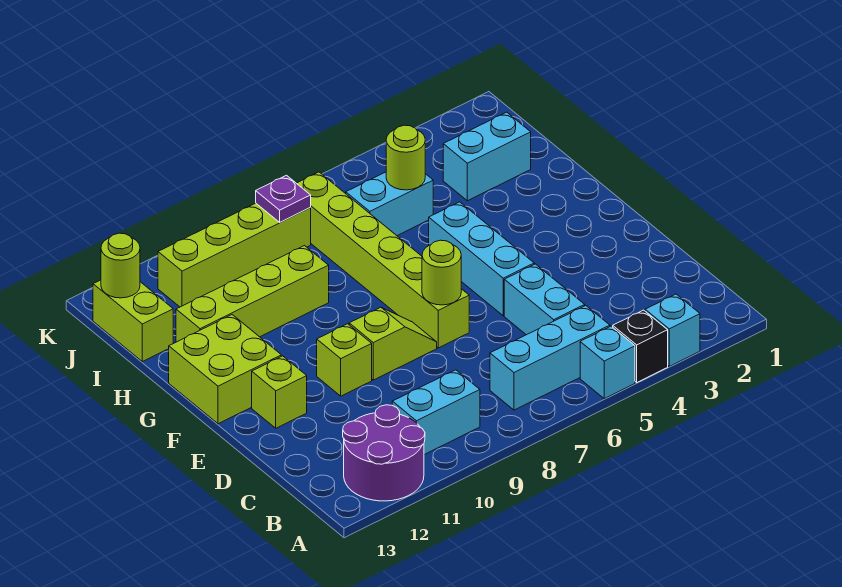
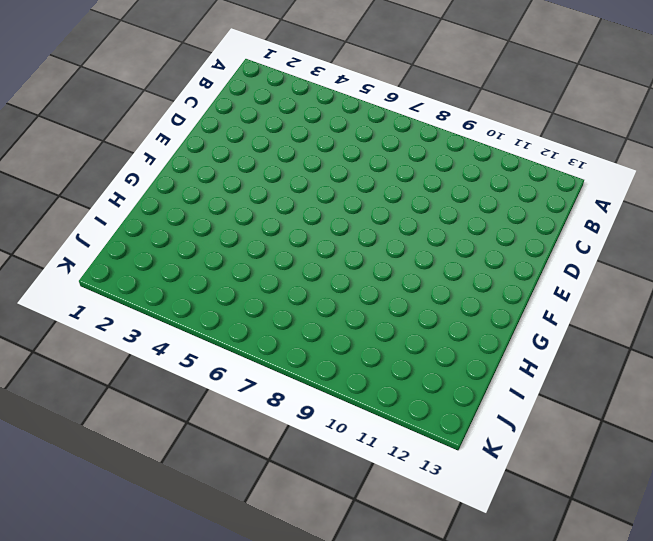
none -> cyan 1x1 brick [645,294,700,366]
none -> black 1x1 brick [613,310,668,382]
none -> cyan 1x1 brick [580,326,635,399]

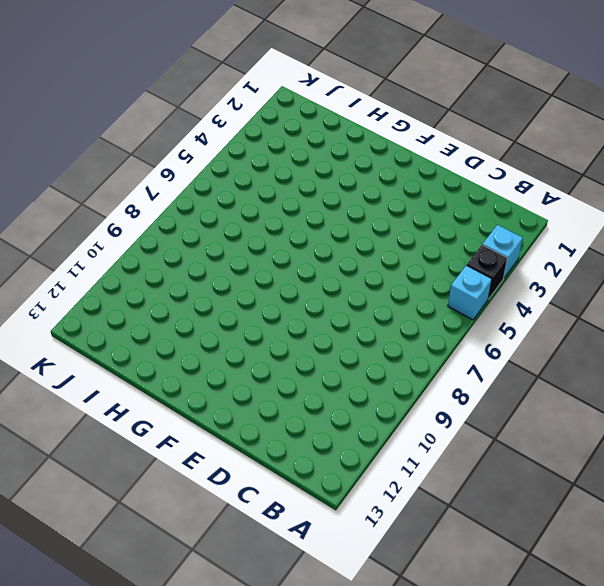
none -> purple 2x2 round brick [343,405,425,501]
none -> cyan 1x3 brick [490,306,610,410]
none -> cyan 1x2 brick [392,370,480,455]

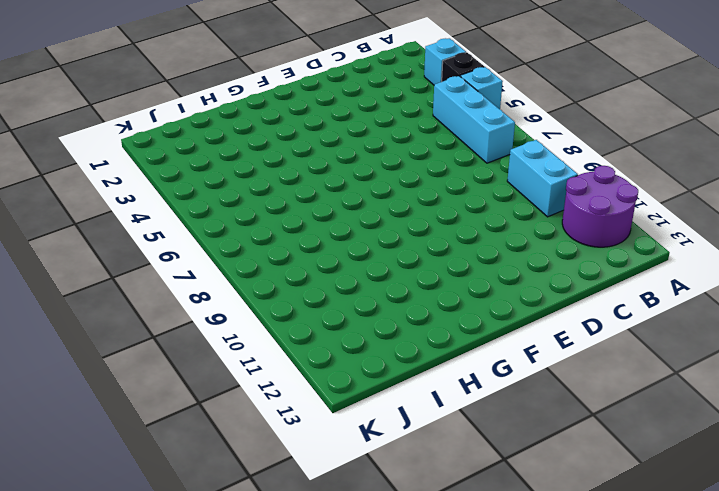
none -> cyan 1x2 brick [504,264,585,335]
none -> cyan 1x3 brick [429,202,534,316]
none -> lime 1x6 brick [297,172,469,348]

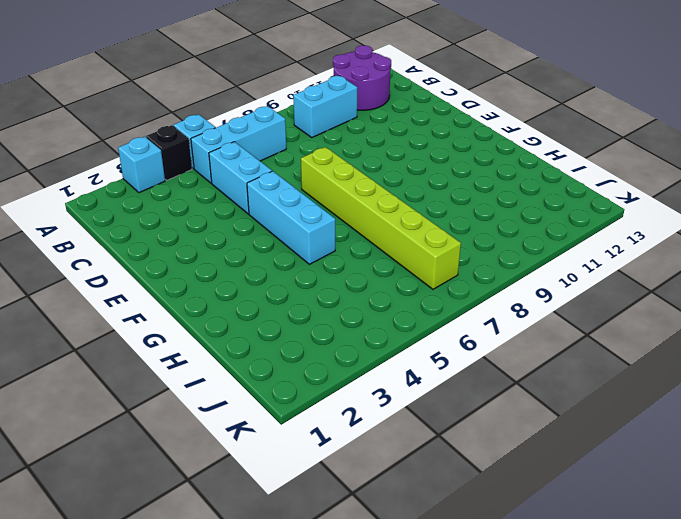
none -> lime 1x2 slope [349,307,437,380]
none -> lime 1x1 brick [317,324,372,396]
none -> lime 1x1 brick [252,356,307,428]

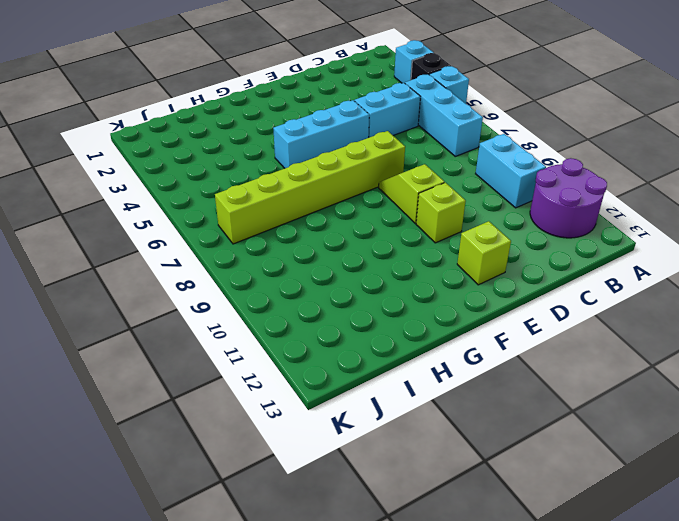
none -> lime 2x2 brick [169,315,281,424]
none -> lime 1x4 brick [176,246,329,342]
none -> cyan 1x2 brick [443,112,531,201]

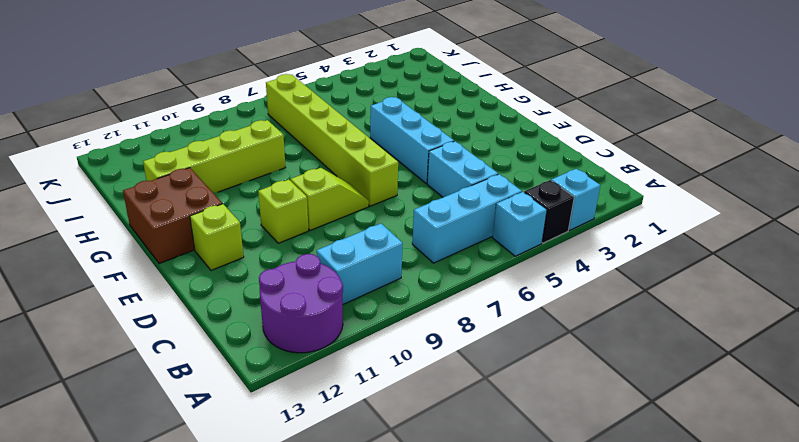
brown 2x2 brick [123,168,222,264] -> lime 2x2 brick [169,315,281,424]
none -> cyan 1x2 brick [443,112,531,201]
none -> cyan 1x2 brick [346,172,433,236]
none -> lime 1x2 brick [93,280,173,362]

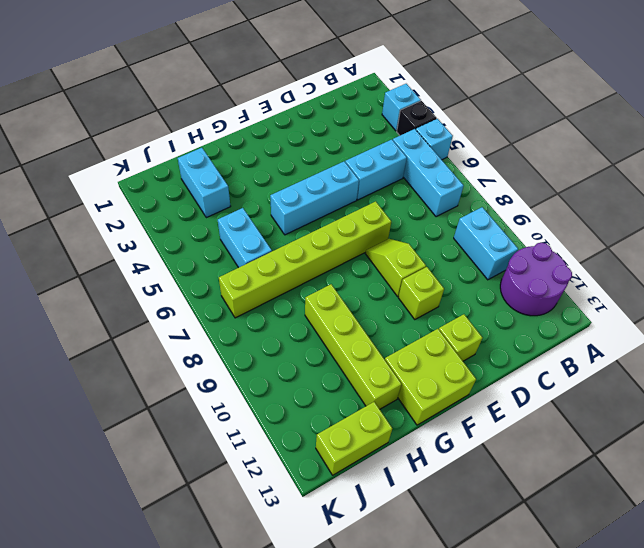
none -> lime 1x4 brick [158,203,311,307]
none -> lime 1x1 round brick [422,240,461,305]
none -> lime 1x1 round brick [386,125,425,190]

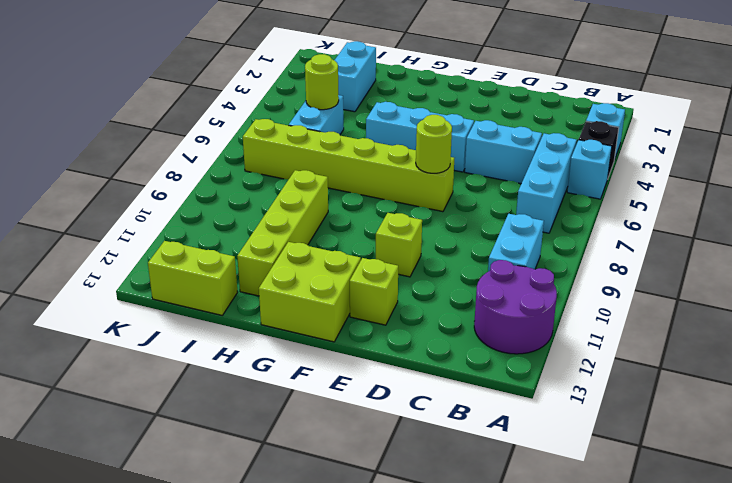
none -> lime 1x2 slope [349,307,437,380]
none -> lime 1x4 brick [158,203,311,307]
none -> purple 1x1 plate [256,175,311,222]

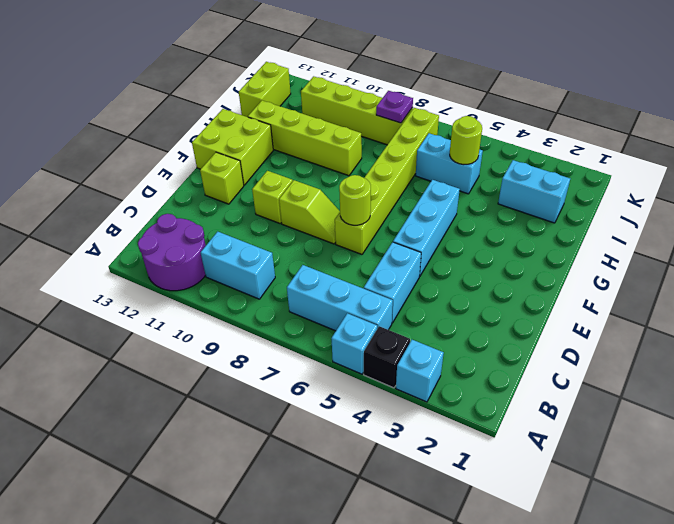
none -> lime 1x1 round brick [101,233,140,298]

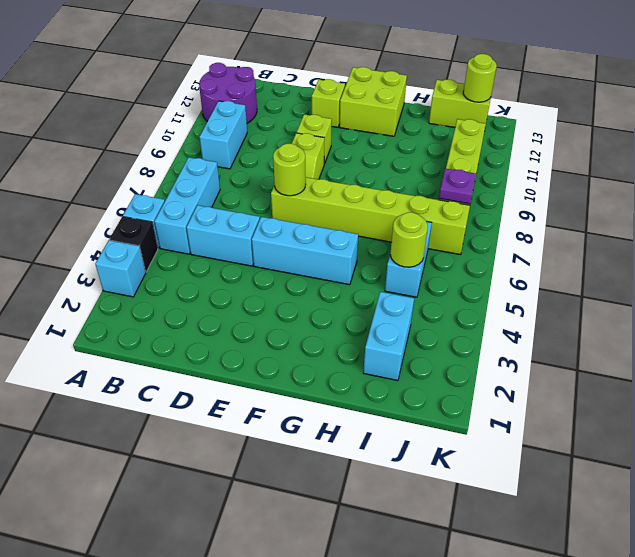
none -> lime 1x4 brick [176,246,329,342]

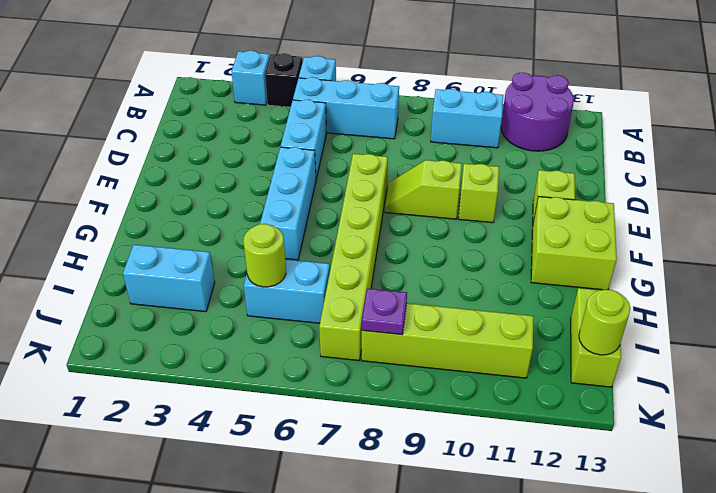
none -> lime 1x4 brick [176,246,329,342]
none -> lime 1x1 round brick [422,240,461,305]

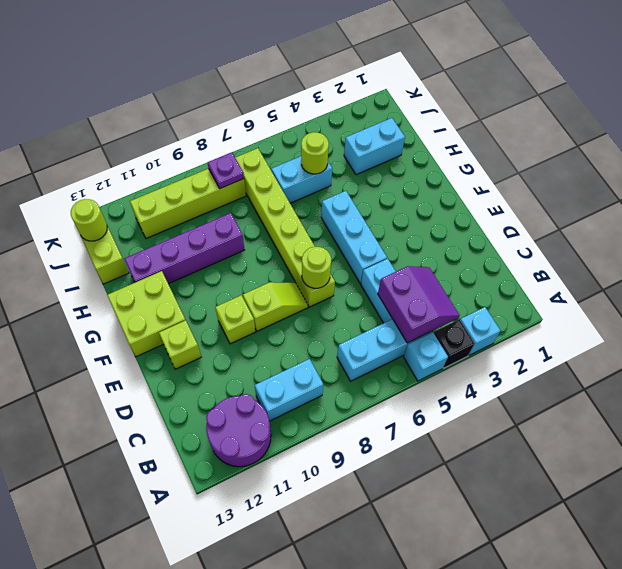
purple 2x2 slope [378,266,460,343] -> none
purple 1x4 brick [125,213,244,284] -> lime 1x4 brick [176,246,329,342]

